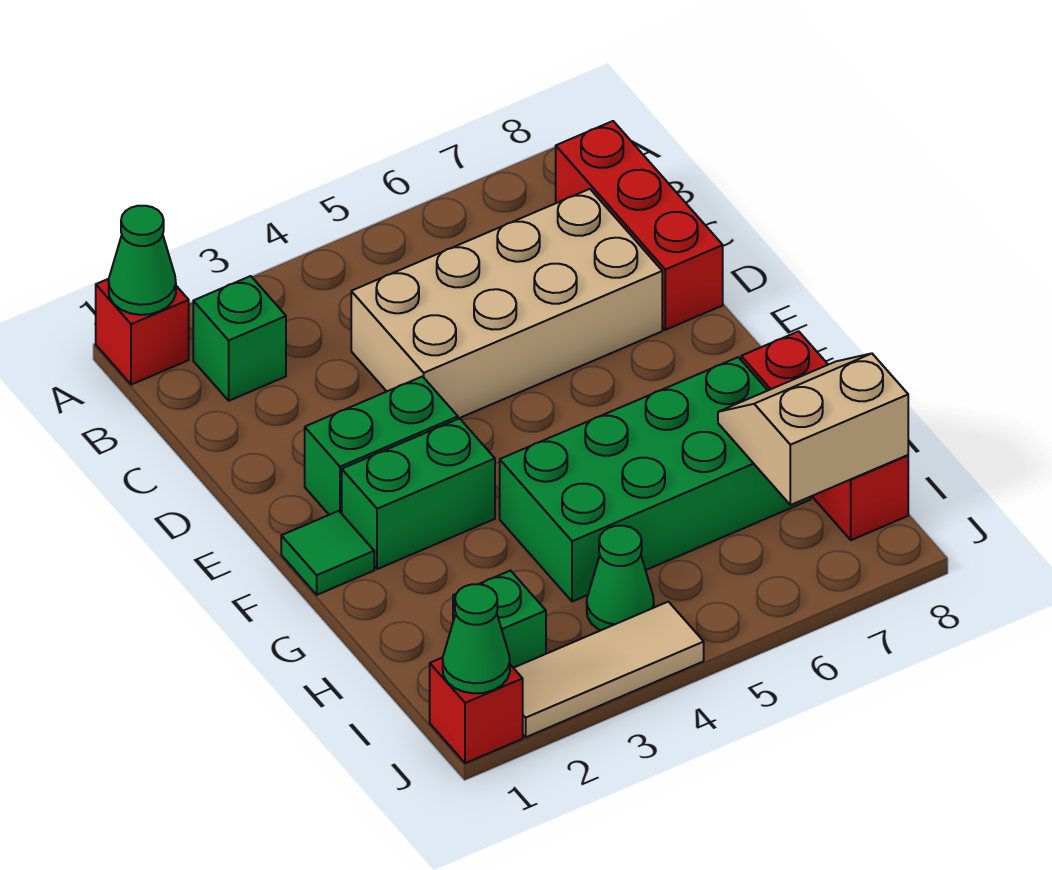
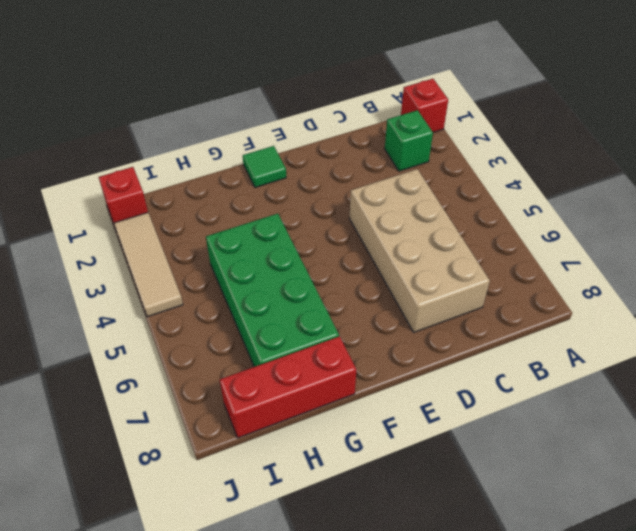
none -> red 1x3 brick [556,121,723,330]
none -> green 1x2 brick [305,376,458,515]
none -> green 1x2 brick [342,418,495,569]

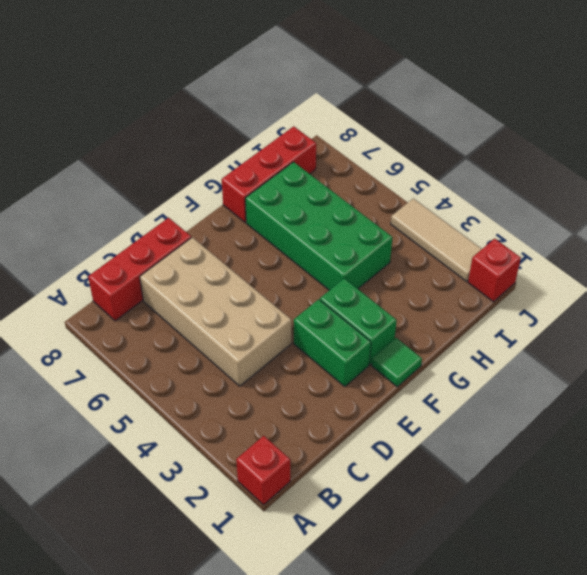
none -> green 1x1 brick [193,276,286,401]
none -> green 1x1 brick [453,571,546,668]
none -> green 1x1 cone [587,526,654,630]

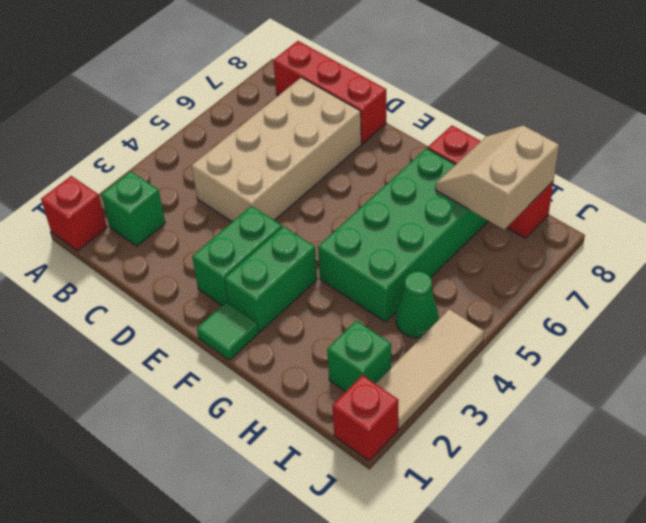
none -> green 1x1 cone [109,206,176,315]
none -> green 1x1 cone [443,584,510,693]

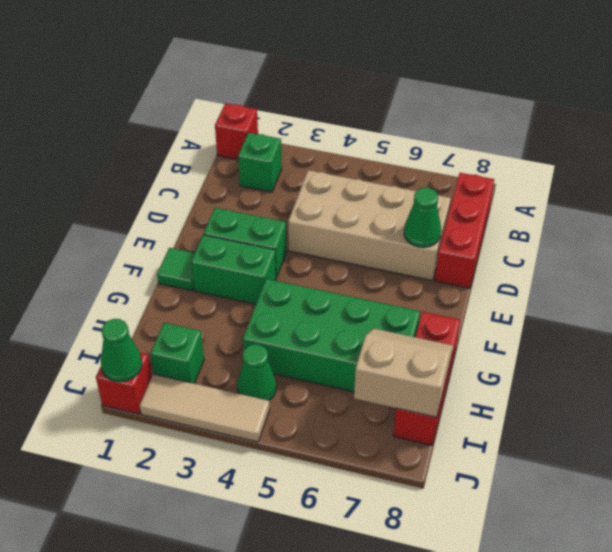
green 1x1 cone [404,188,441,247] -> green 1x1 cone moved to [109,206,176,315]

